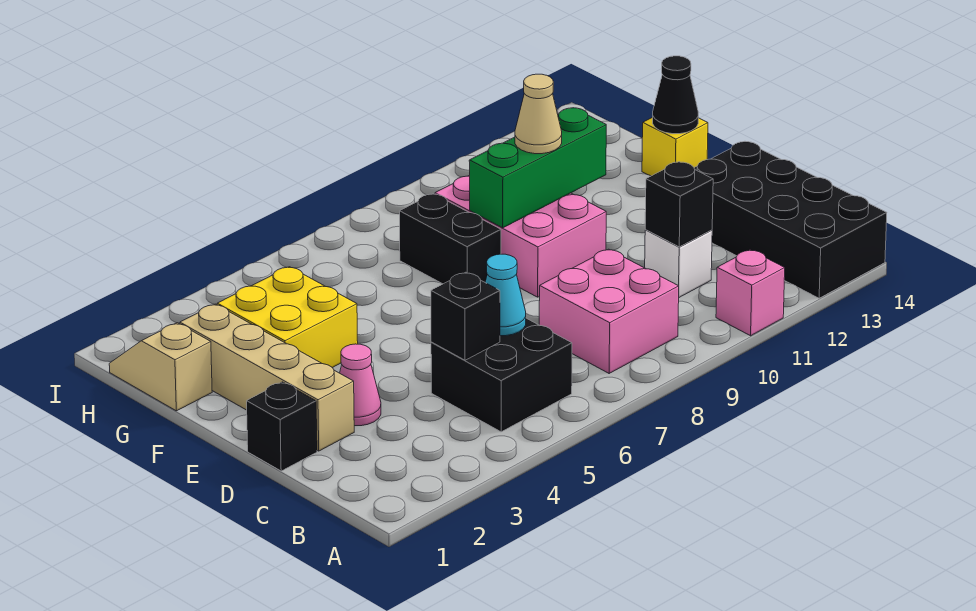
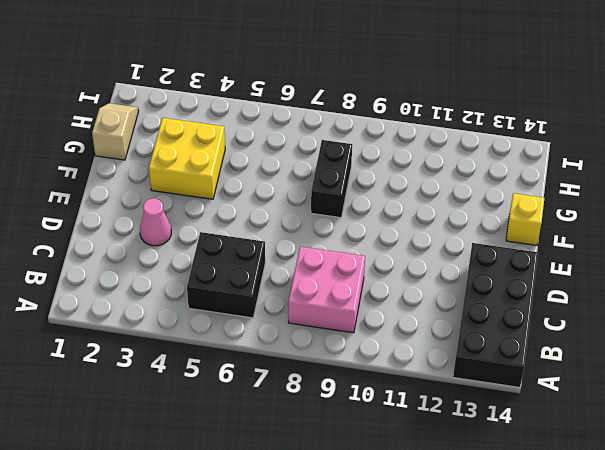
none -> pink 1x1 brick [716,250,785,336]
none -> white 1x1 brick [645,230,712,297]
none -> black 1x1 brick [247,382,317,471]

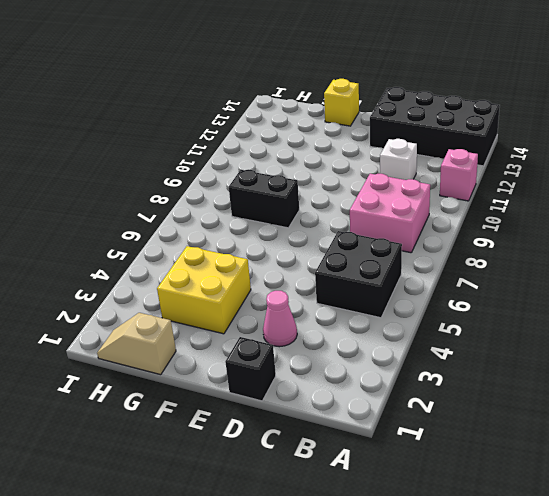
none -> tan 1x4 brick [180,304,354,451]
none -> pink 2x3 brick [435,175,606,297]
none -> black 1x1 brick [431,272,500,360]

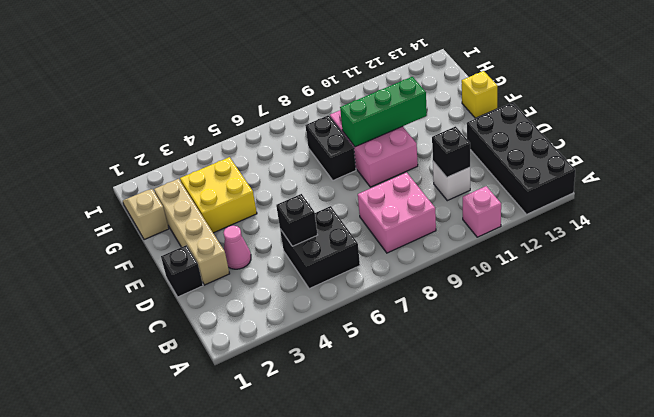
none -> cyan 1x1 cone [485,254,526,336]
none -> black 1x1 cone [653,56,698,134]
none -> tan 1x1 cone [515,74,562,154]

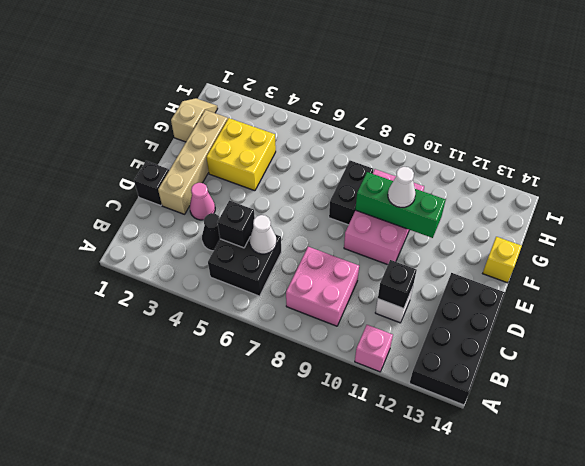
black 1x1 cone [202,213,220,251] -> black 1x1 cone moved to [653,56,698,134]
white 1x1 cone [250,215,277,254] -> cyan 1x1 cone [485,254,526,336]
white 1x1 cone [388,167,416,207] -> tan 1x1 cone [515,74,562,154]

